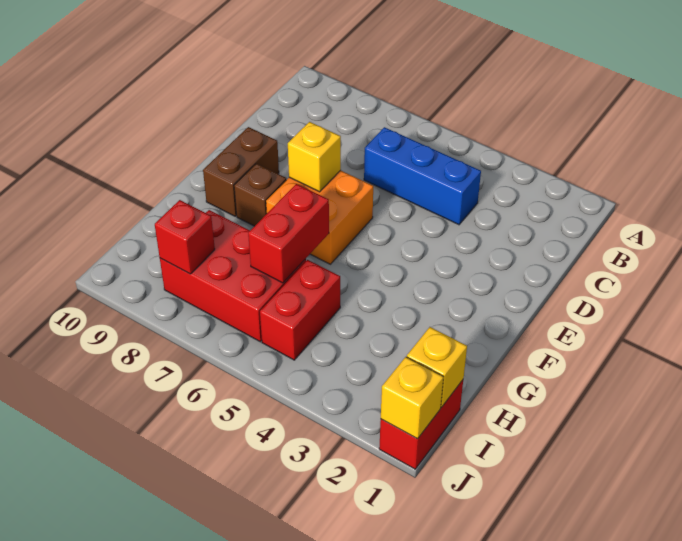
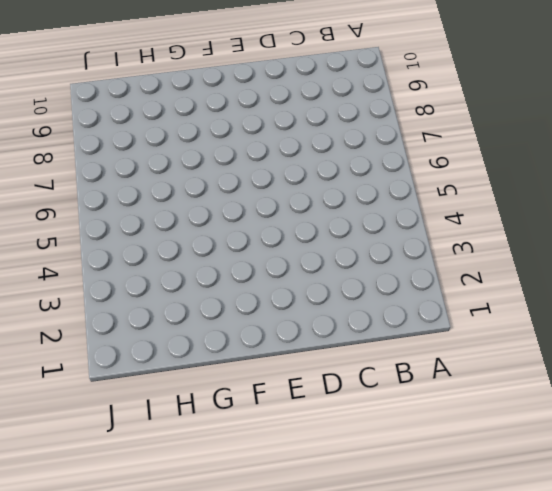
none -> blue 1x3 brick [364,127,481,225]
none -> orange 2x2 brick [266,170,373,264]
none -> brown 1x2 brick [203,127,279,216]

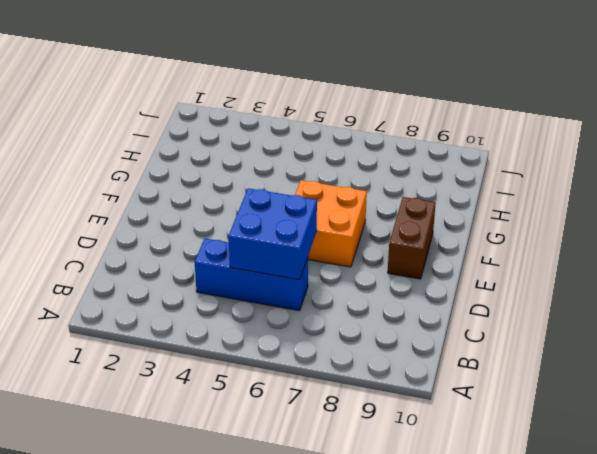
blue 2x2 brick [228,188,317,280] -> none
none -> brown 1x1 brick [234,164,286,226]
none -> red 1x2 brick [260,260,340,360]
none -> red 2x3 brick [160,210,306,342]

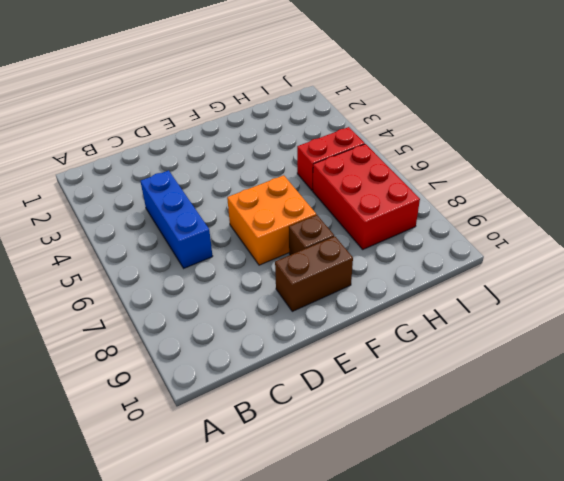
none -> red 1x2 brick [379,380,463,469]
none -> yellow 1x1 brick [288,122,341,192]
none -> red 1x2 brick [248,184,329,283]

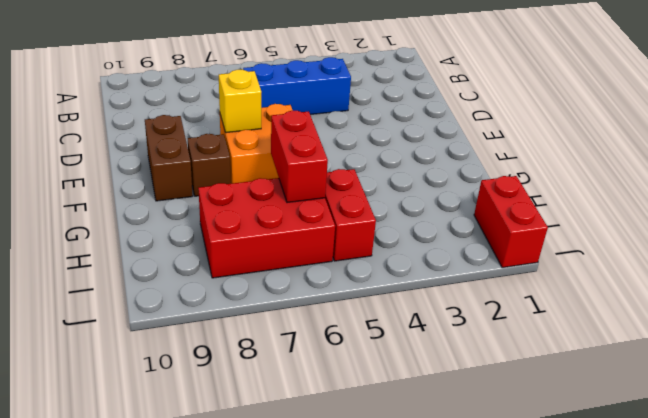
none -> yellow 1x1 brick [407,327,467,407]
none -> red 1x1 brick [155,200,215,274]
none -> yellow 1x1 brick [381,357,443,439]

